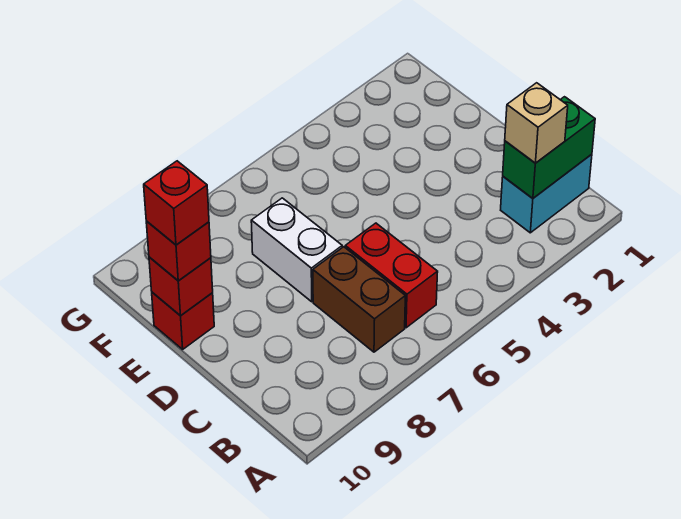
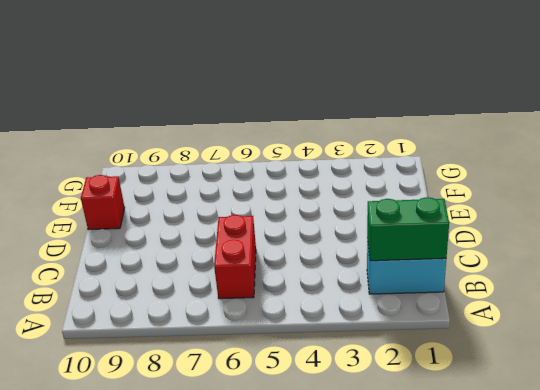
none -> brown 1x2 brick [313,247,405,352]
none -> white 1x2 brick [251,198,342,302]

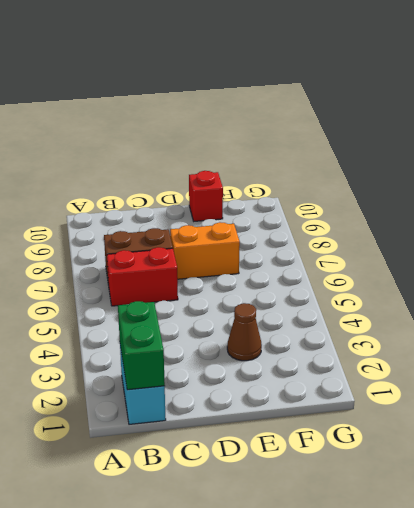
orange 1x2 brick [170,222,240,279] -> white 1x2 brick [251,198,342,302]
brown 1x1 cone [227,303,262,361] -> none
none -> red 1x1 brick [149,257,213,316]
none -> tan 1x1 brick [505,83,568,163]

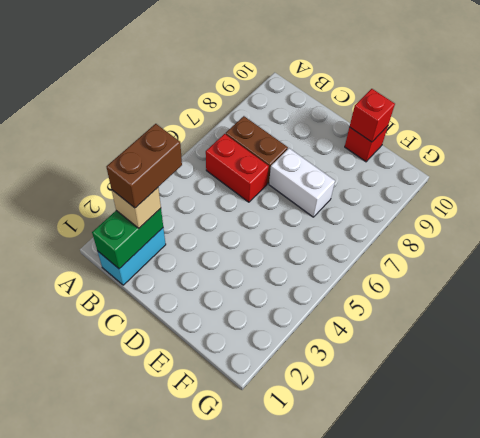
brown 1x2 brick [106,124,182,208] -> none
none -> red 1x1 brick [146,221,211,281]
none -> red 1x1 brick [144,161,209,245]

